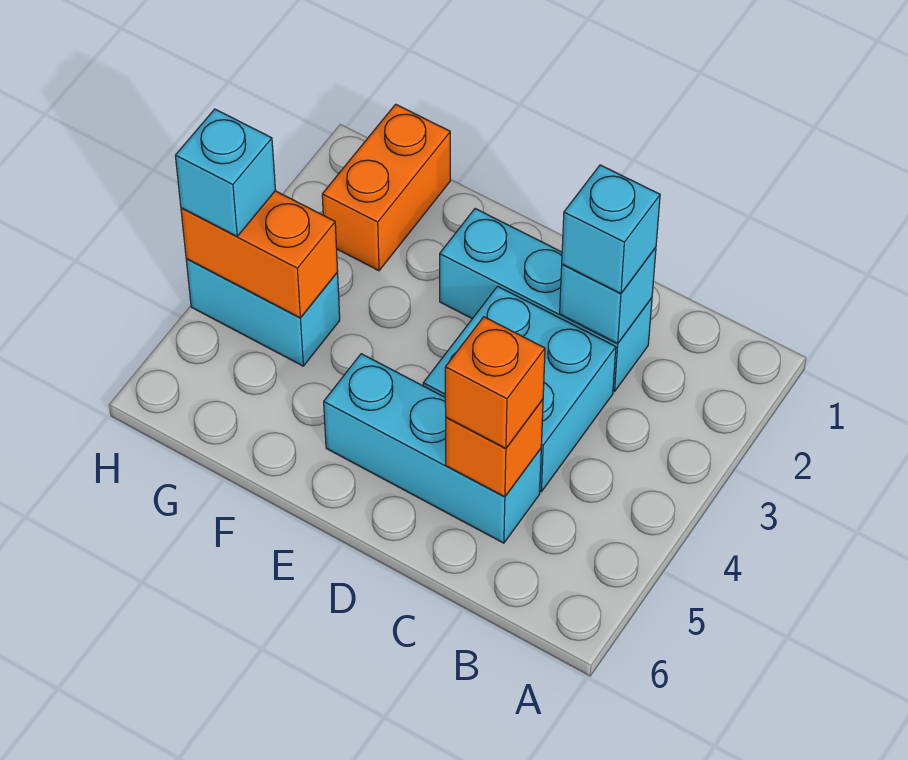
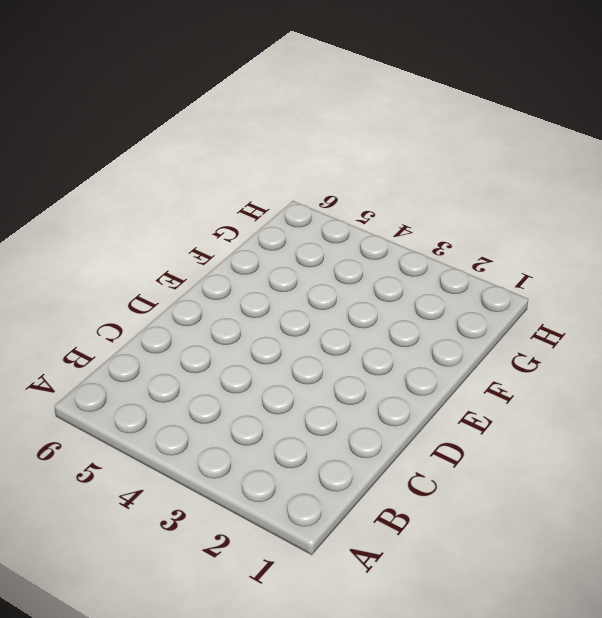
none -> cyan 1x3 brick [440,209,652,392]
none -> cyan 2x2 brick [423,286,616,492]

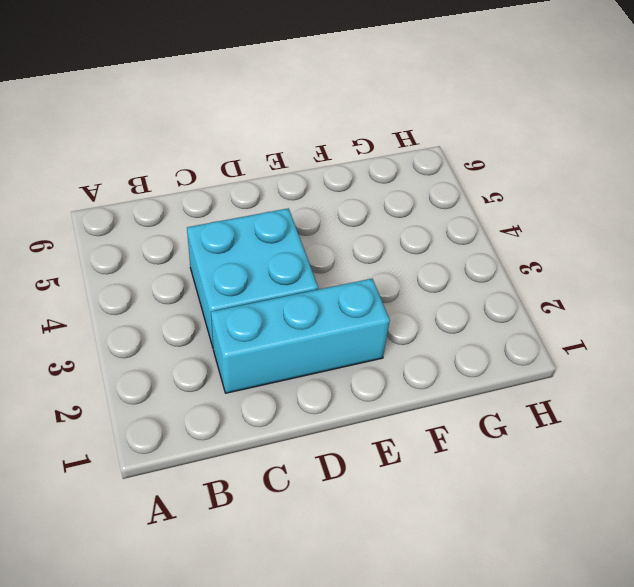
none -> cyan 1x3 brick [324,354,541,543]
none -> orange 1x2 brick [322,104,450,271]

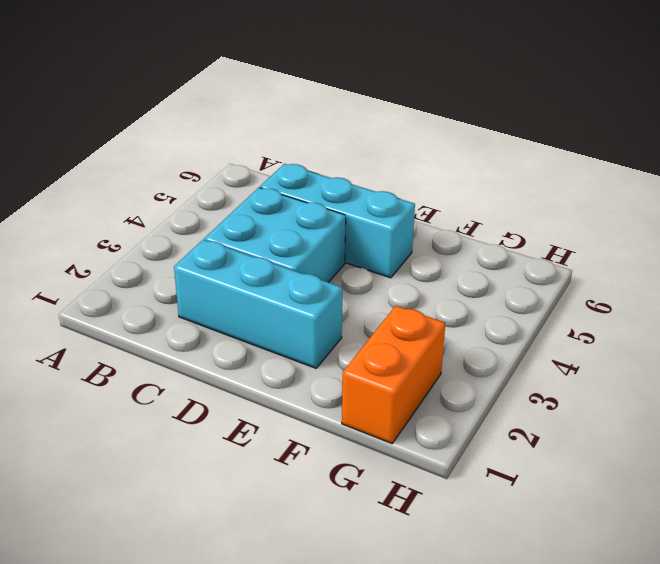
none -> cyan 1x2 brick [186,259,340,366]
none -> cyan 1x1 brick [560,247,656,343]

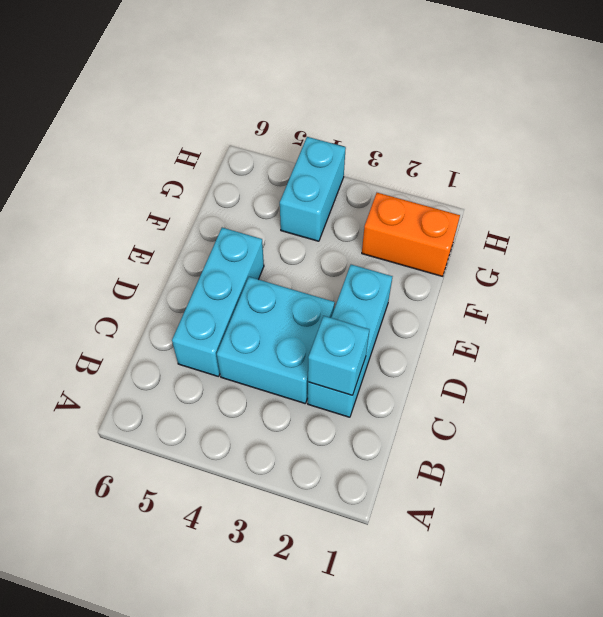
none -> orange 1x1 brick [446,400,543,497]
none -> orange 1x2 brick [181,191,338,318]

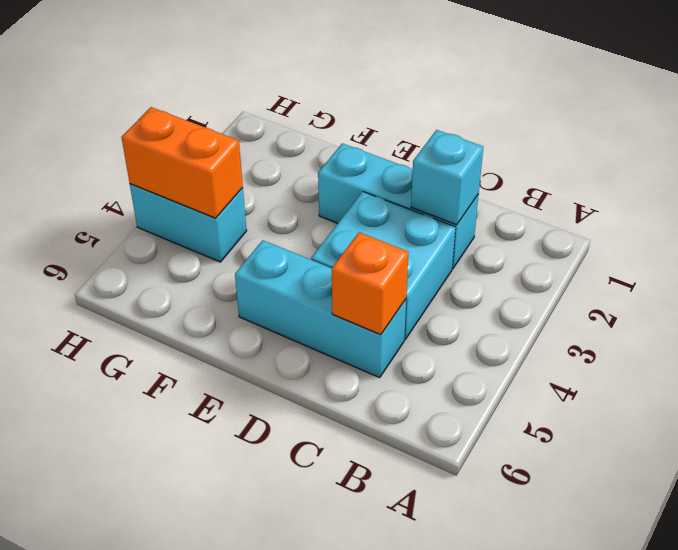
none -> orange 1x2 brick [322,104,450,271]
none -> cyan 1x1 brick [562,165,660,293]

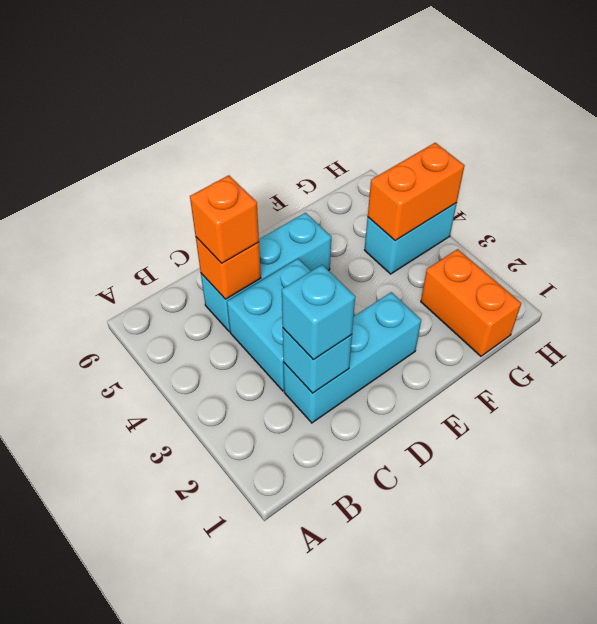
none -> cyan 1x1 brick [175,109,276,236]

